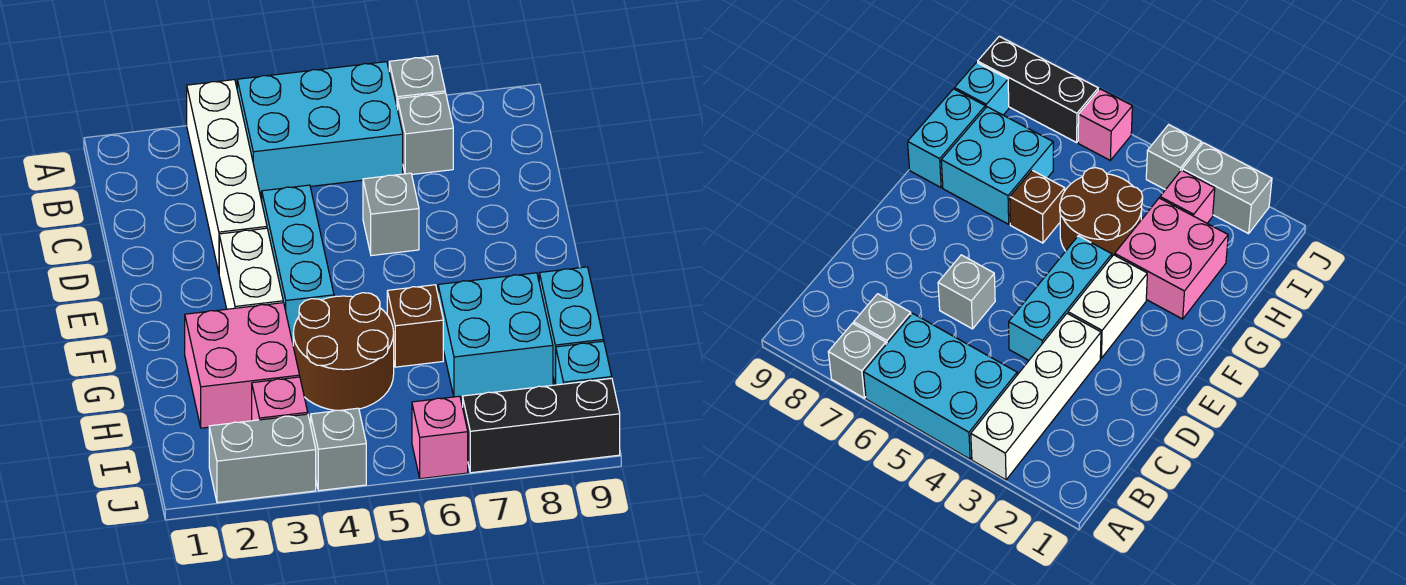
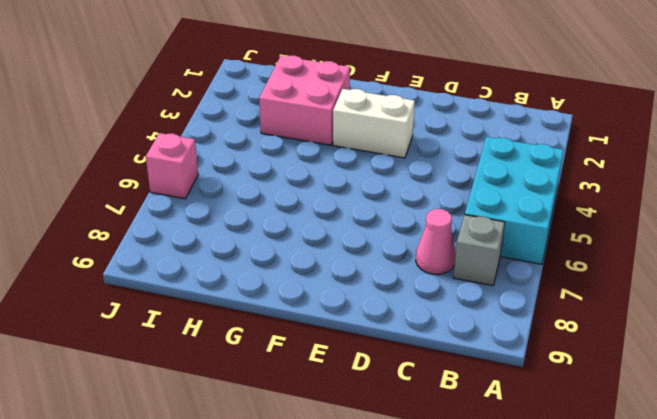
pink 1x1 cone [416,209,456,275] -> none
none -> white 1x4 brick [187,80,267,272]
none -> grey 1x1 brick [389,56,445,110]
none -> cyan 1x3 brick [262,185,334,341]

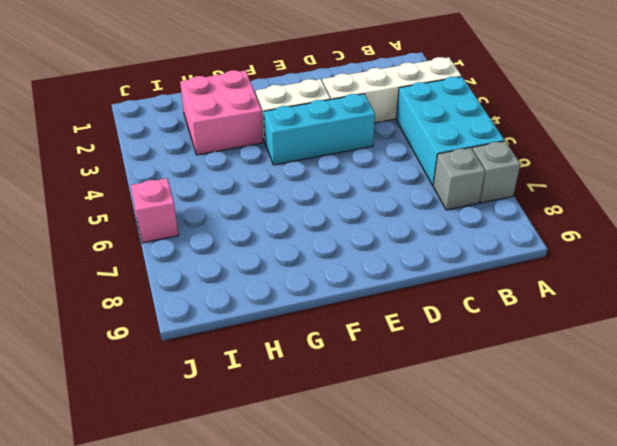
none -> grey 1x1 brick [363,173,419,256]
none -> brown 2x2 round brick [293,293,394,410]
none -> brown 1x1 brick [387,285,443,367]

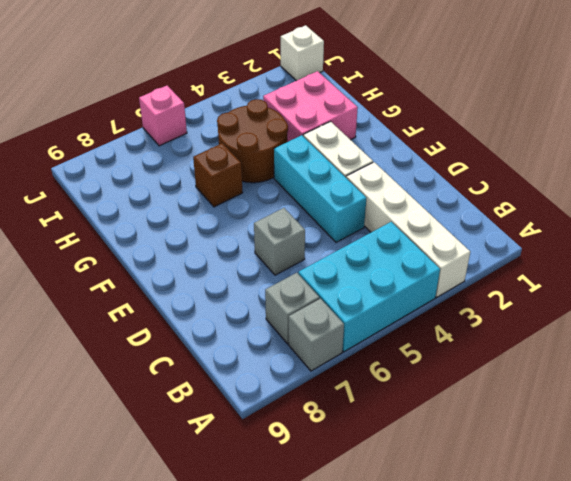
white 1x1 brick [281,25,324,81] -> none
none -> cyan 2x2 brick [438,273,553,398]
none -> cyan 1x2 brick [539,267,604,385]
none -> pink 1x1 brick [252,377,308,421]

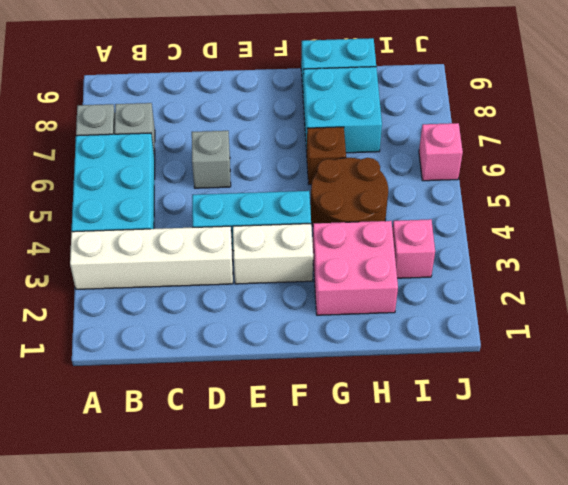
none -> cyan 1x1 brick [556,341,612,385]
none -> grey 1x2 brick [209,414,316,503]
none -> grey 1x1 brick [311,408,366,491]

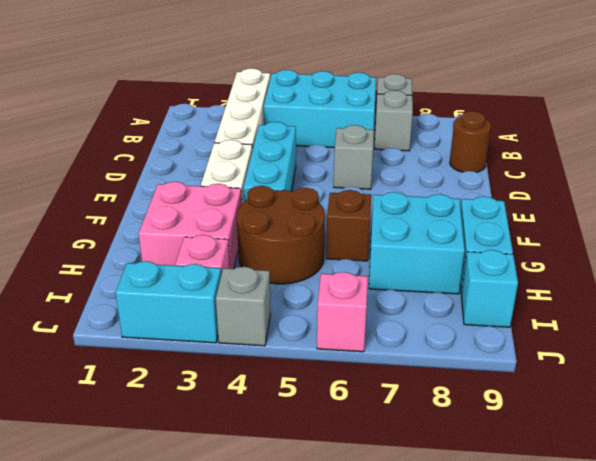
brown 1x1 round brick [450,111,491,172] -> none
cyan 1x2 brick [116,261,221,343] -> grey 1x2 brick [209,414,316,503]
none -> black 1x3 brick [463,378,620,473]

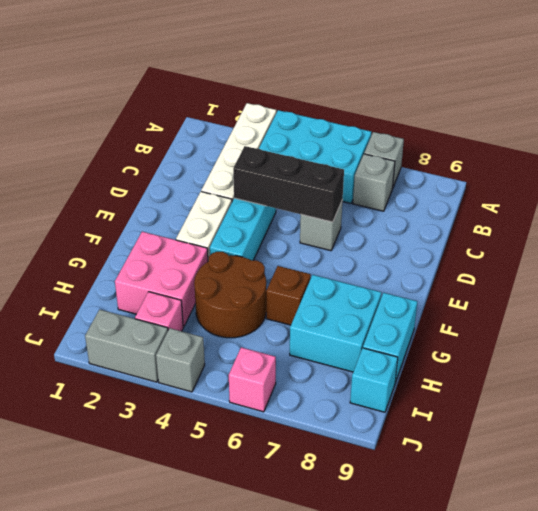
black 1x3 brick [233,146,344,222] -> black 1x3 brick moved to [463,378,620,473]

